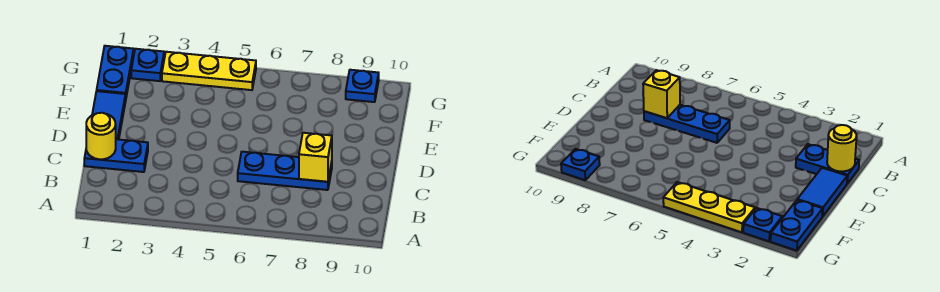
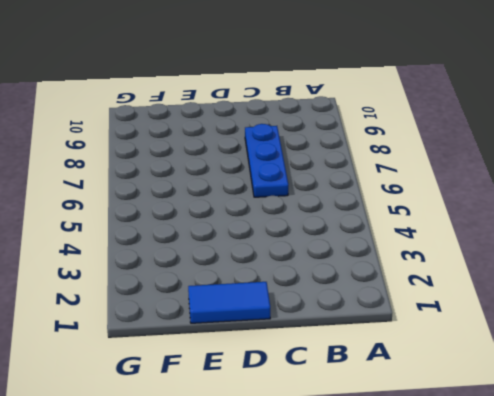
none -> blue 1x2 plate [84,139,148,172]
none -> blue 1x2 plate [97,46,134,97]

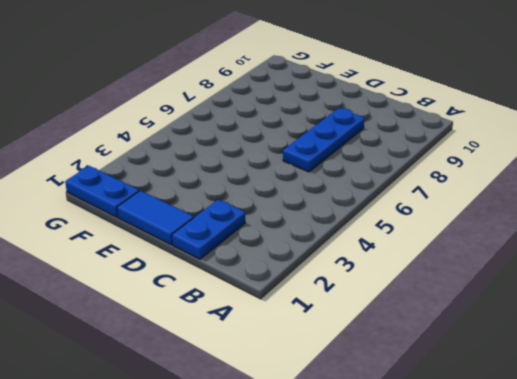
none -> blue 1x1 plate [131,49,164,81]
none -> yellow 1x3 plate [162,52,256,90]

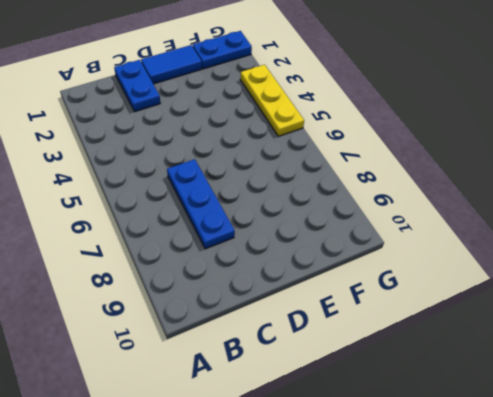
none -> blue 1x1 plate [131,49,164,81]
none -> blue 1x1 plate [346,70,379,102]

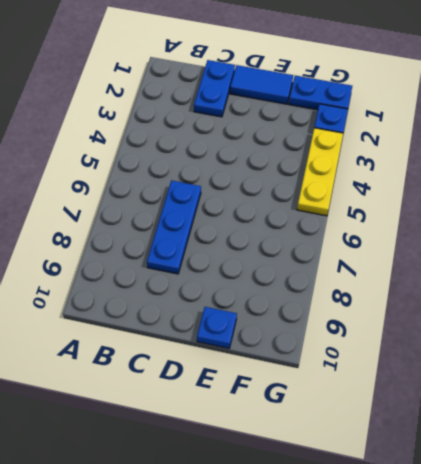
blue 1x1 plate [197,307,237,348] -> blue 1x1 plate moved to [346,70,379,102]
none -> yellow 1x1 round brick [86,113,116,159]
none -> yellow 1x1 brick [299,133,332,182]

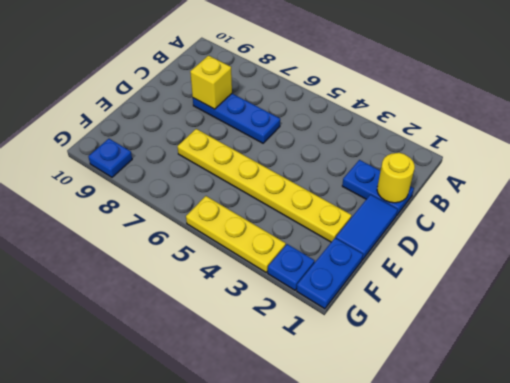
yellow 1x6 plate [177,129,352,242] -> none

